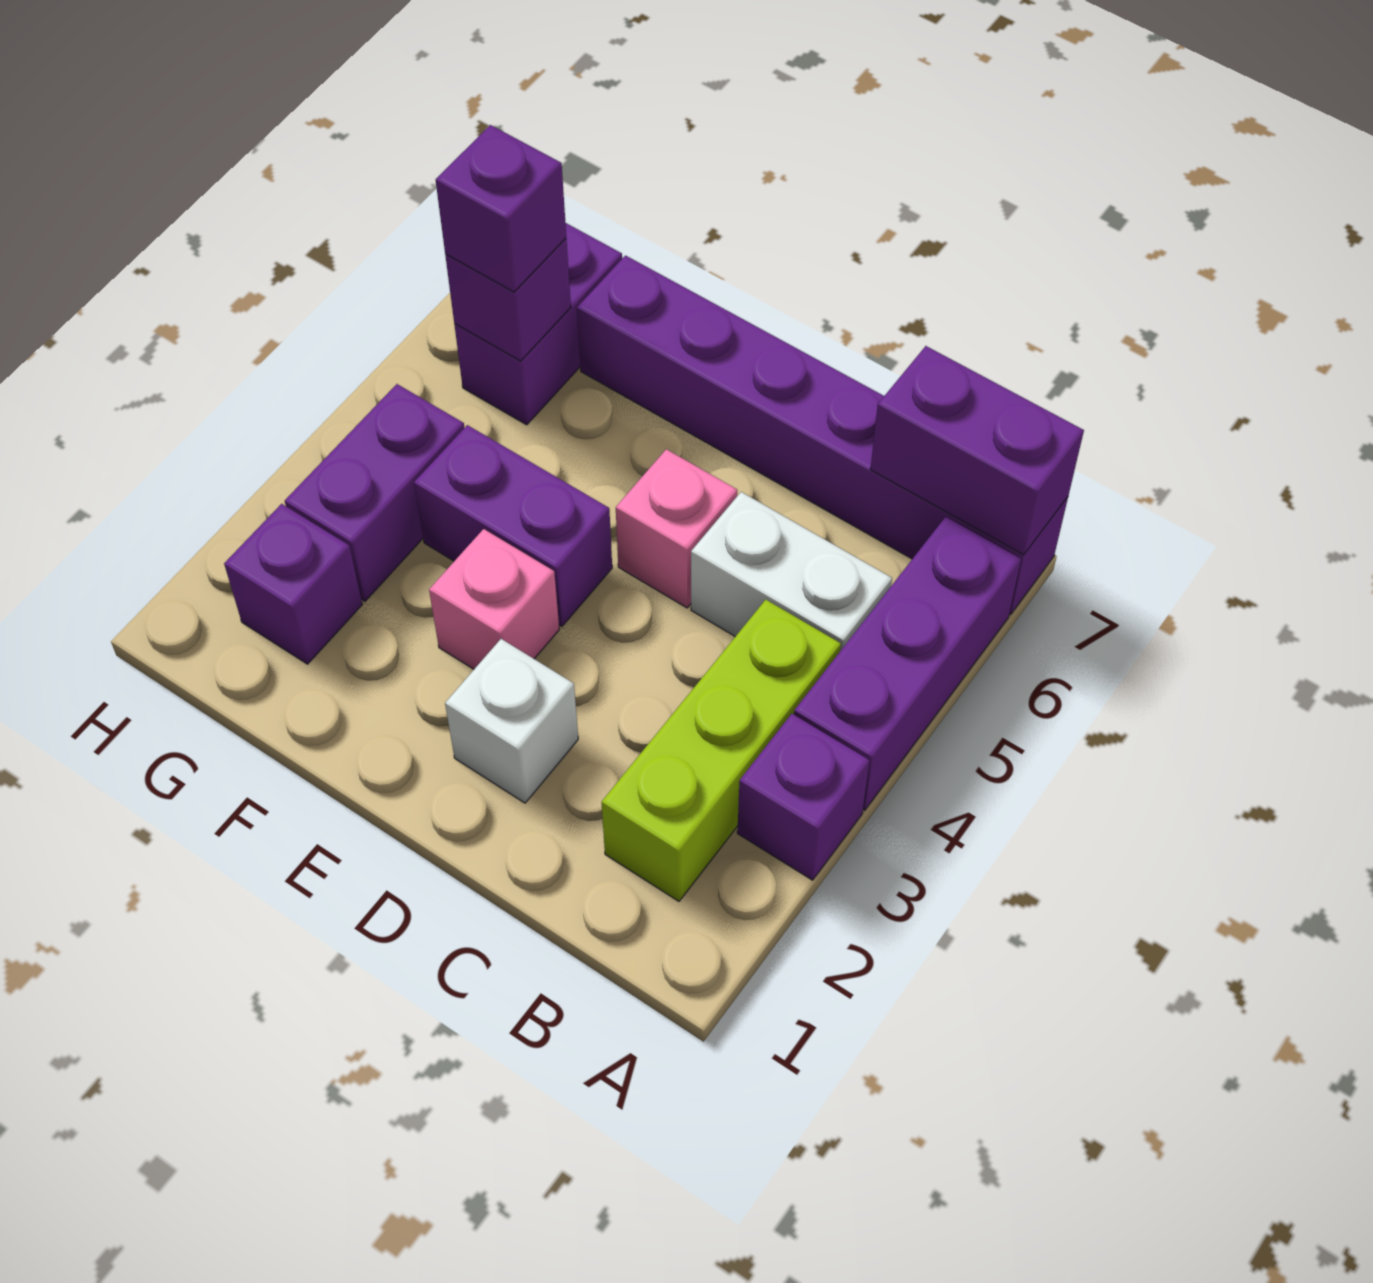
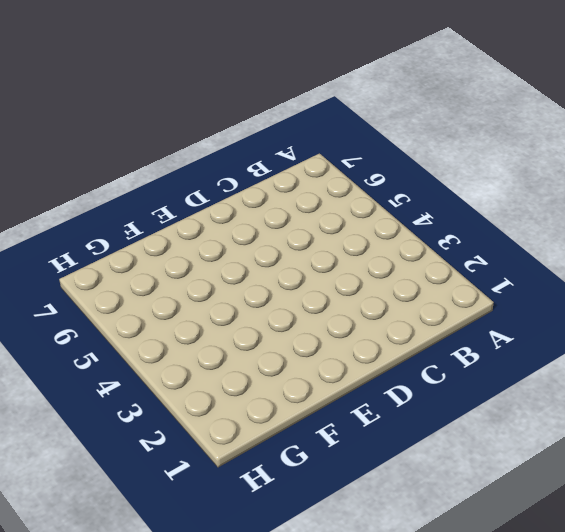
none -> purple 1x1 brick [737,714,869,880]
none -> purple 1x3 brick [794,517,1021,810]
none -> purple 1x6 brick [577,256,1068,614]

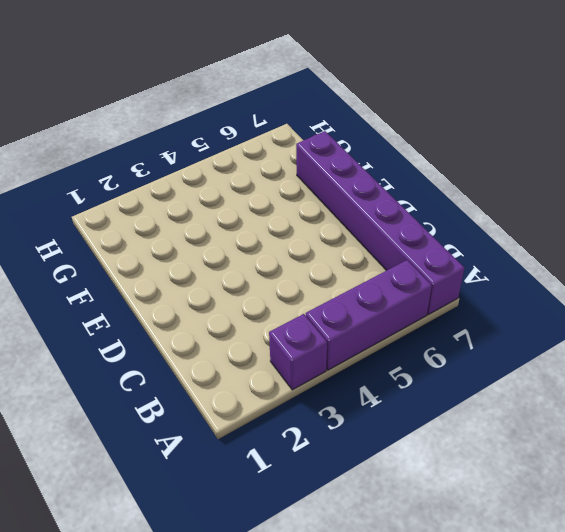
none -> lime 1x3 brick [602,600,841,901]
none -> white 1x2 brick [691,492,892,651]
none -> white 1x1 brick [445,639,578,803]

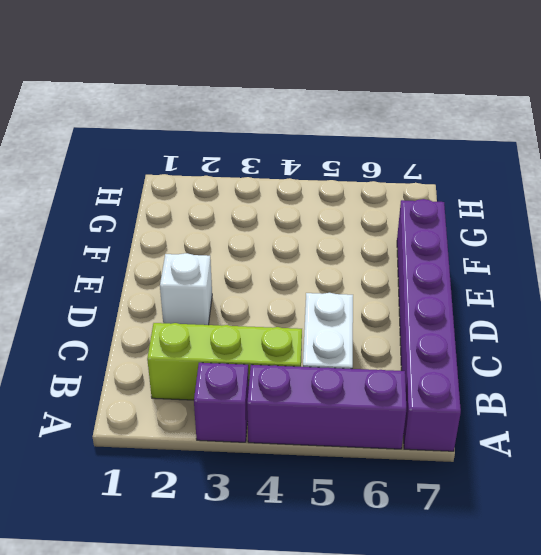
none -> pink 1x1 brick [616,449,737,608]
none -> pink 1x1 brick [429,529,559,669]
none -> purple 1x2 brick [414,425,612,626]

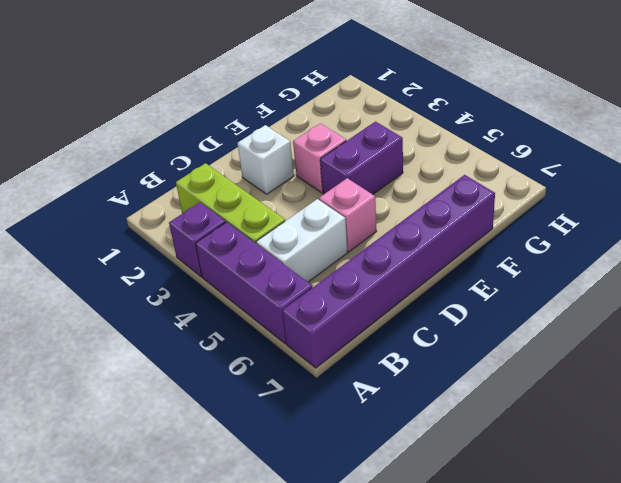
none -> purple 1x1 brick [224,504,362,664]
none -> purple 1x2 brick [285,384,464,601]
none -> purple 1x2 brick [454,223,622,425]

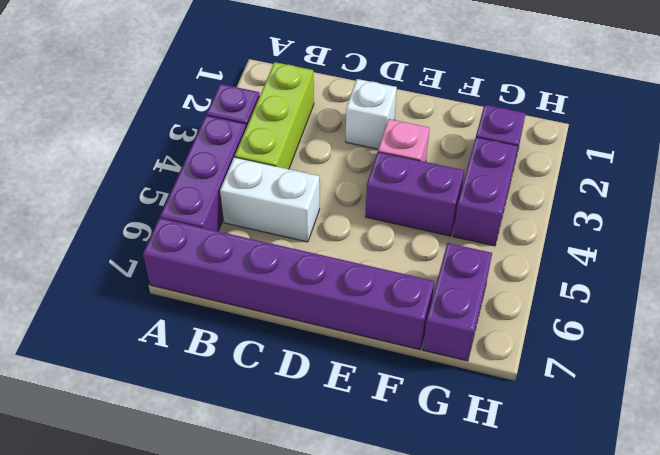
none -> pink 1x1 brick [616,449,737,608]
none -> purple 1x2 brick [870,346,1084,555]
none -> purple 1x1 brick [445,239,571,361]

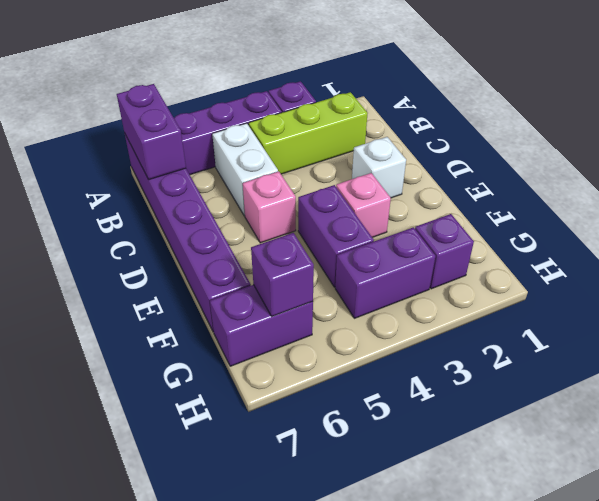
none -> purple 1x1 brick [436,125,566,292]

